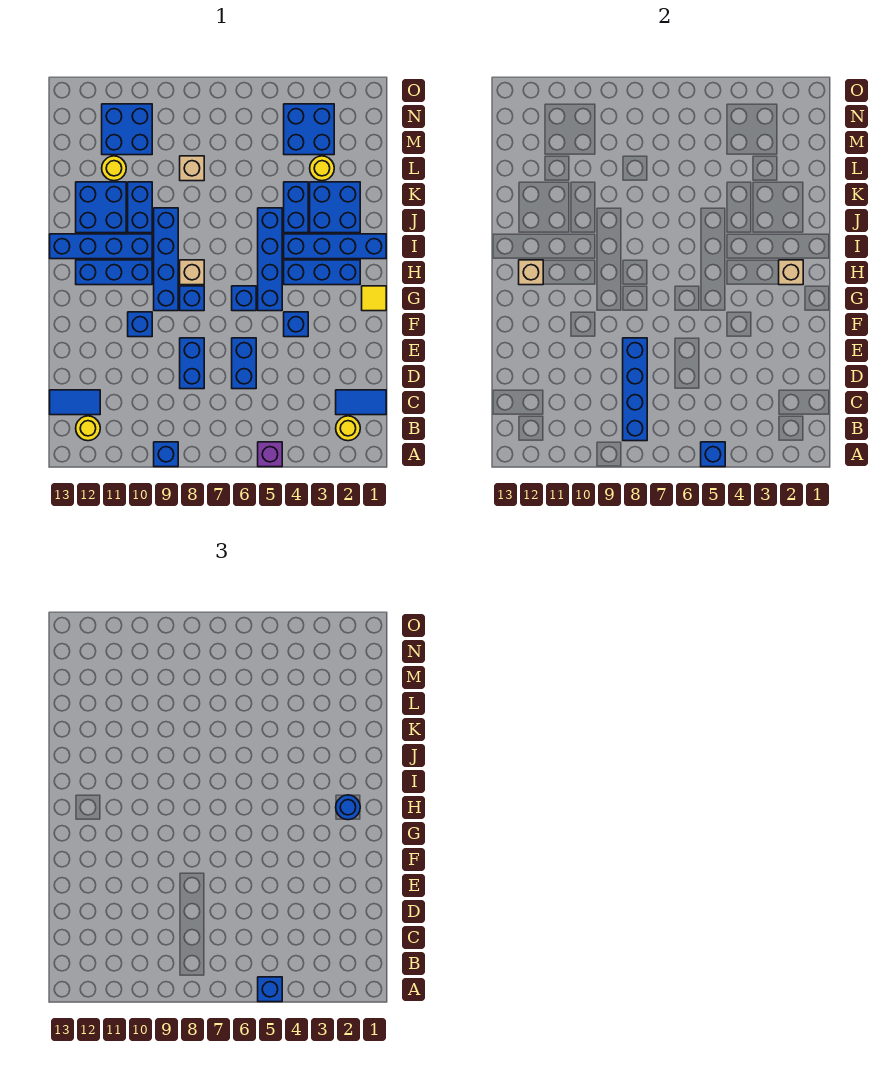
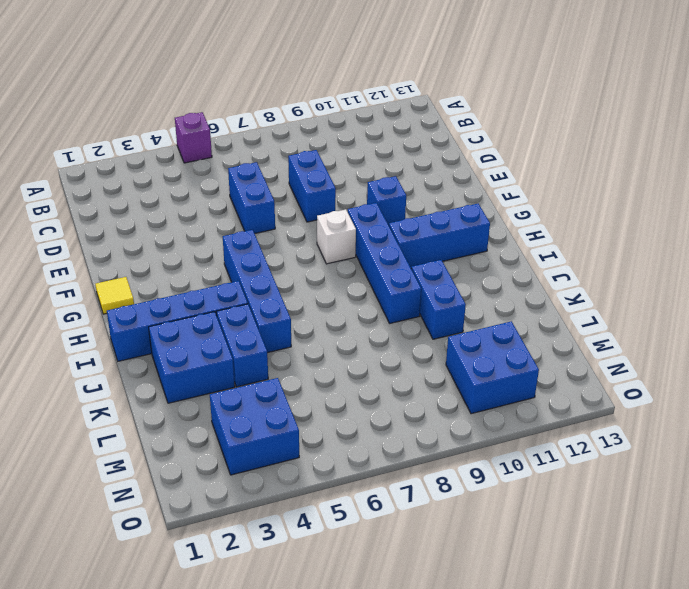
white 1x1 brick [317,209,356,264] -> blue 1x1 brick [180,286,204,311]
none -> blue 1x1 brick [154,442,178,467]
none -> yellow 1x1 round brick [336,416,360,441]
none -> yellow 1x1 round brick [76,416,100,441]
none -> blue 1x2 tile [336,390,386,415]

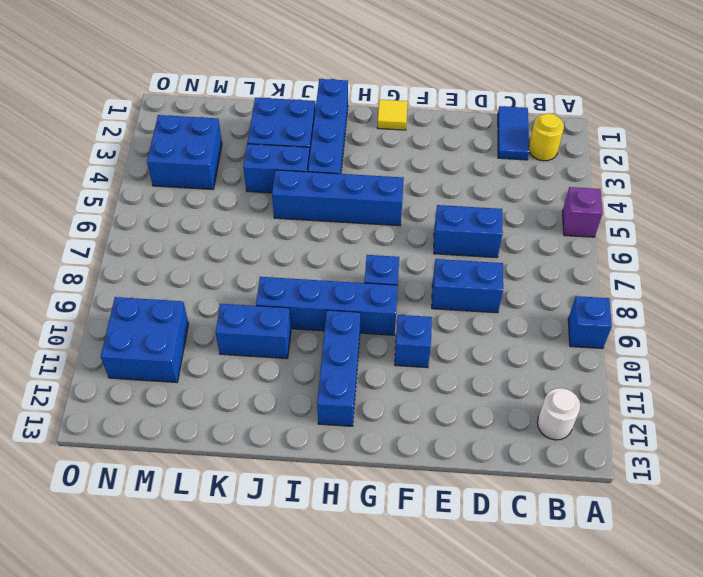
white 1x1 round brick [538,388,580,440] -> yellow 1x1 round brick [76,416,100,441]
none -> blue 1x2 tile [50,390,100,415]
none -> blue 1x1 brick [284,312,308,337]
none -> blue 1x1 brick [232,286,256,311]
none -> blue 1x3 brick [284,260,360,285]

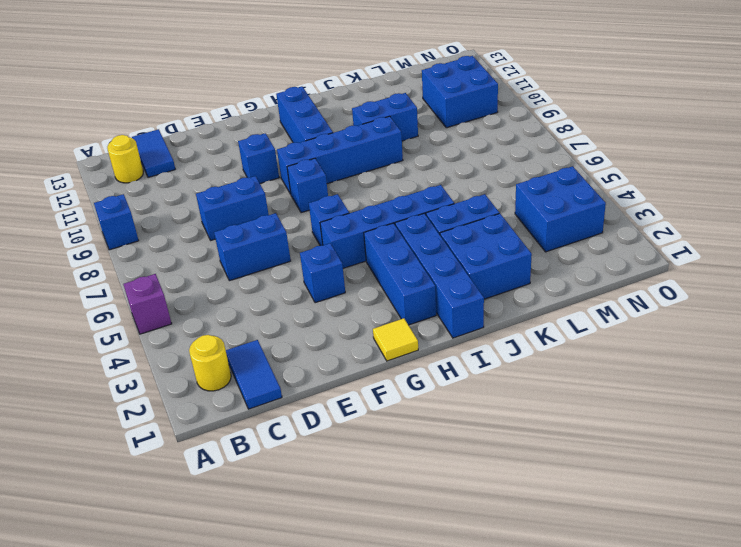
none -> tan 1x1 brick [180,260,204,285]
none -> blue 1x4 brick [50,234,152,259]
none -> blue 2x2 brick [76,182,126,233]
none -> yellow 1x1 round brick [310,156,334,181]

